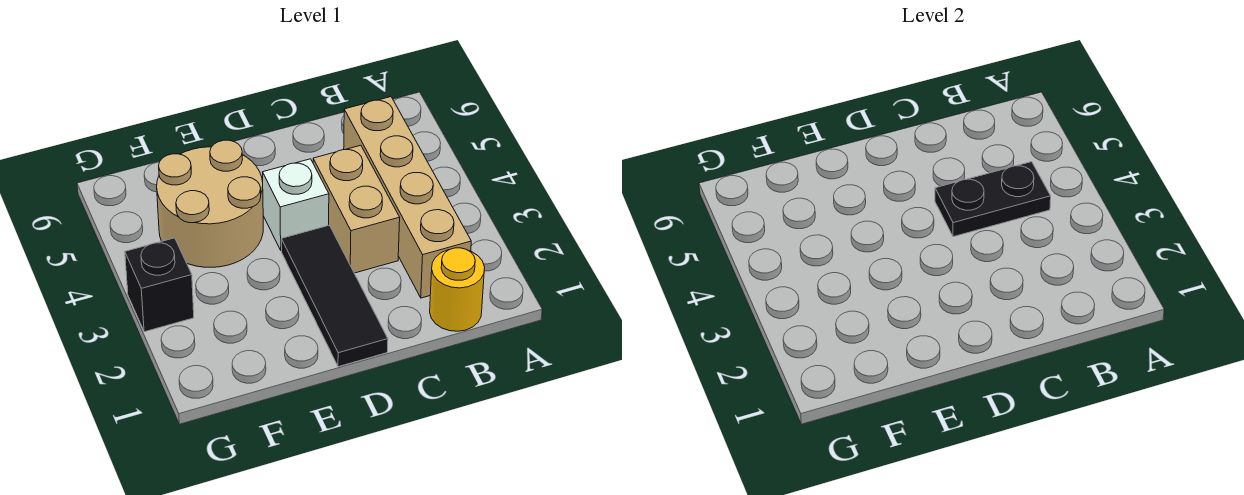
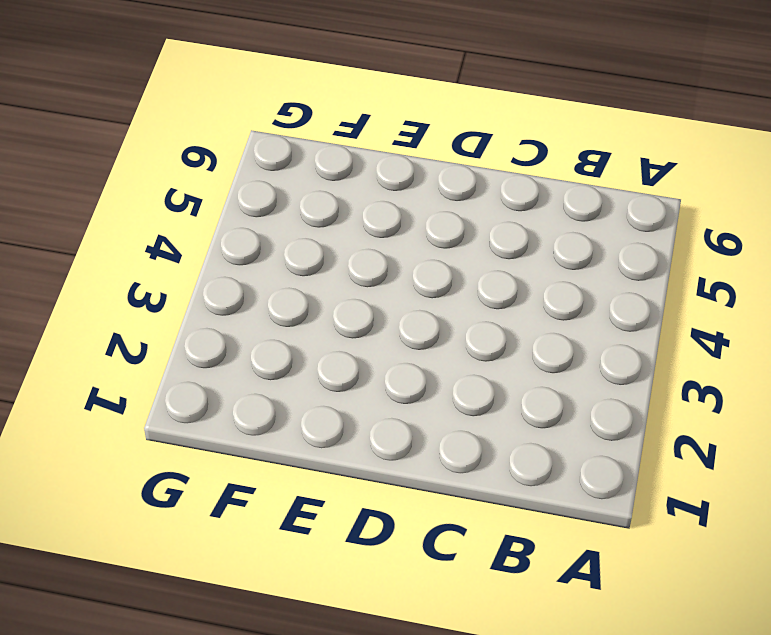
none -> yellow 1x1 round brick [430,248,485,331]
none -> tan 1x4 brick [344,97,471,298]

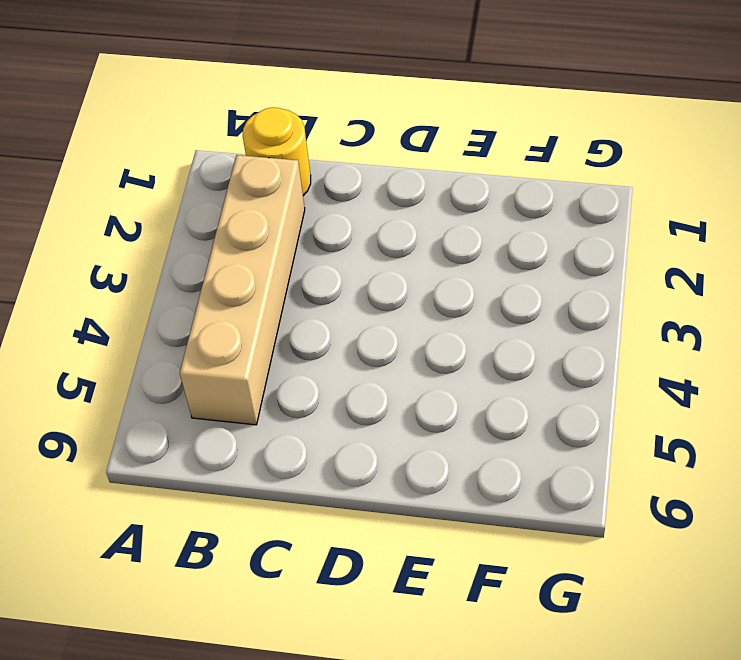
none -> tan 1x2 brick [313,145,400,273]
none -> black 1x3 tile [281,225,388,367]

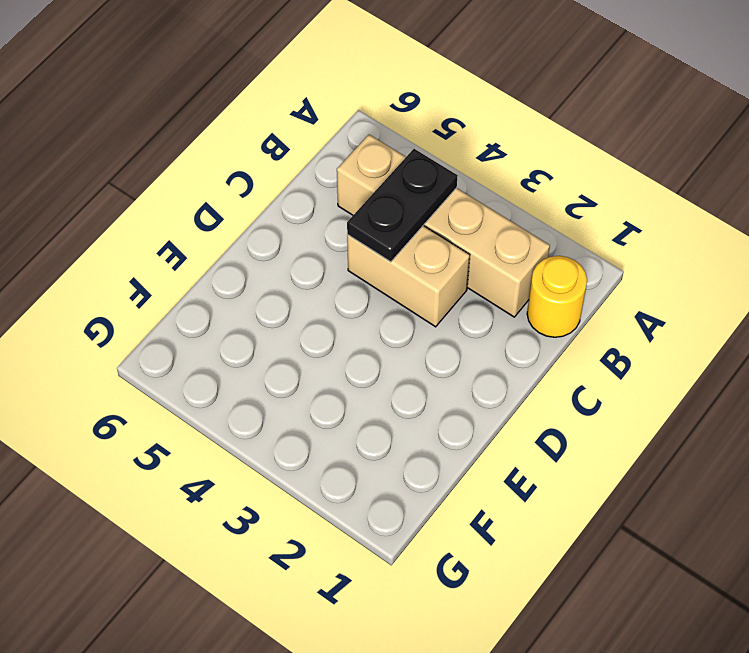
none -> black 1x3 tile [281,225,388,367]
none -> white 1x1 brick [263,159,329,250]

